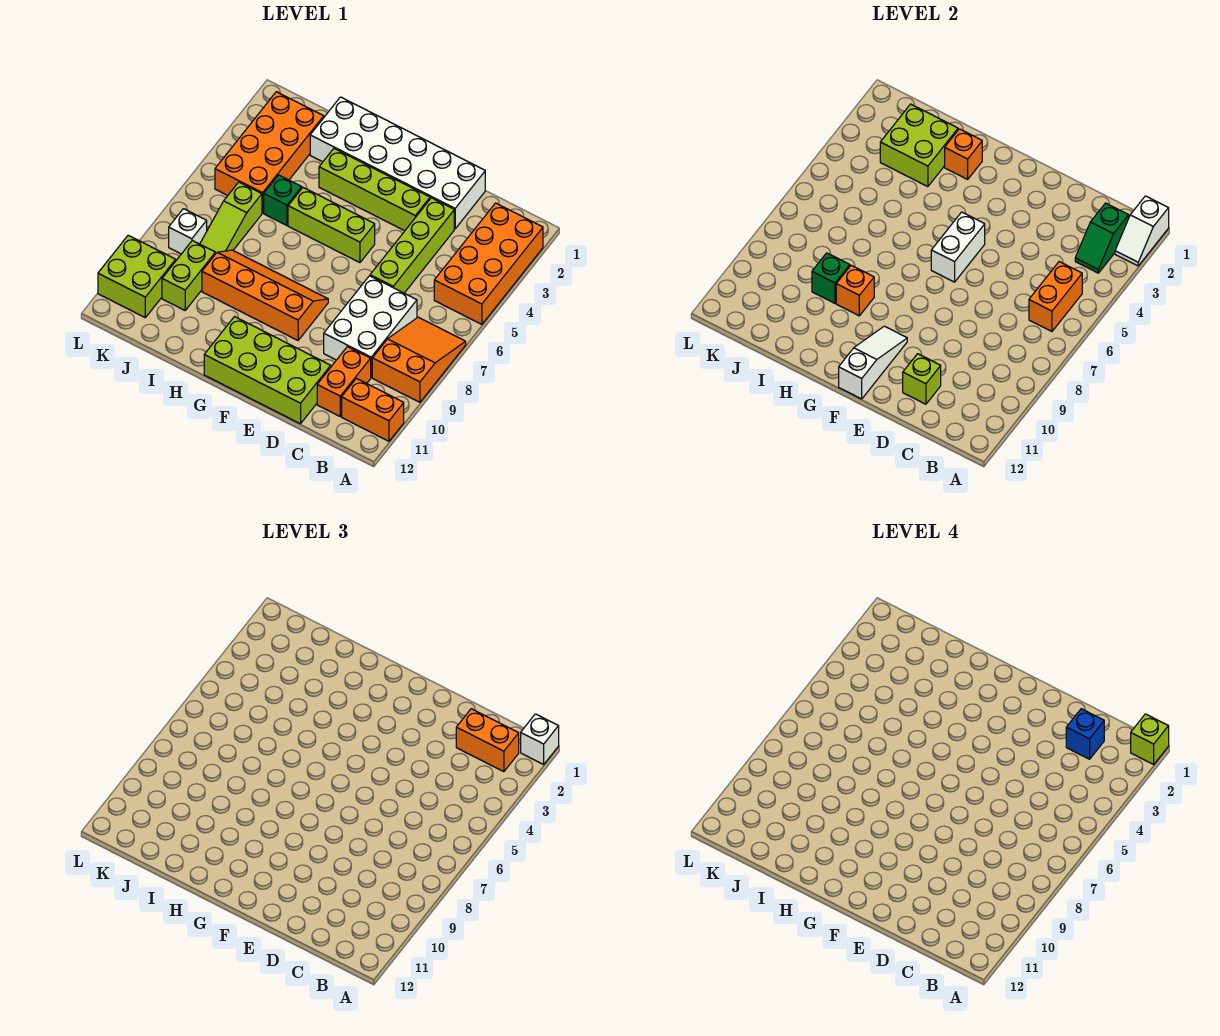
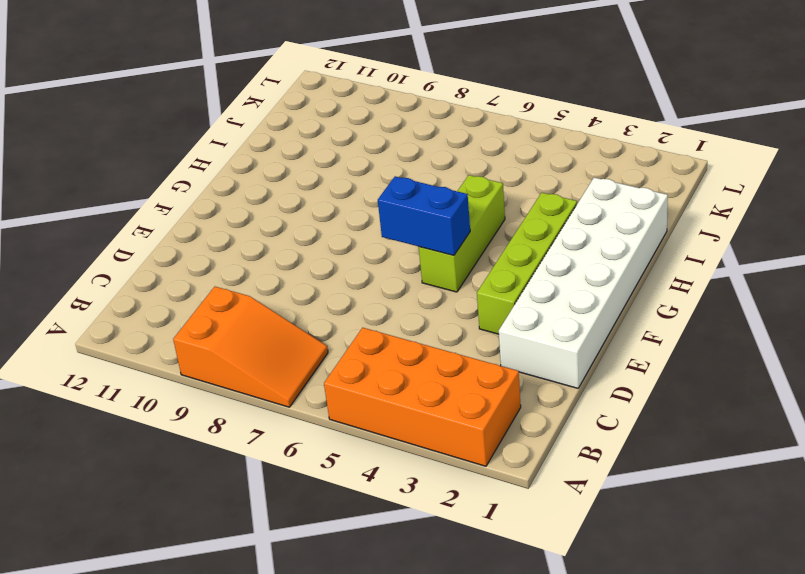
blue 1x2 brick [378,176,470,255] -> white 1x2 brick [931,212,985,282]
none -> orange 1x2 brick [342,378,404,441]
none -> white 2x3 brick [324,276,417,377]
none -> orange 1x2 brick [317,347,371,416]
none -> lime 1x4 brick [370,198,454,293]

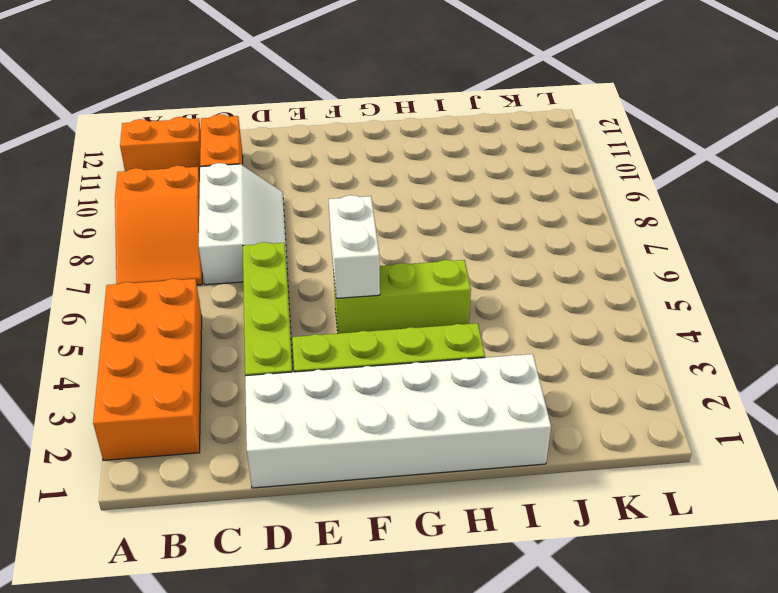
white 2x3 slope [199,163,287,285] -> white 2x3 brick [324,276,417,377]
none -> lime 2x4 brick [204,317,331,424]
none -> orange 2x4 slope [202,250,328,340]
none -> green 1x1 brick [264,175,302,225]
none -> orange 2x4 brick [215,92,324,213]

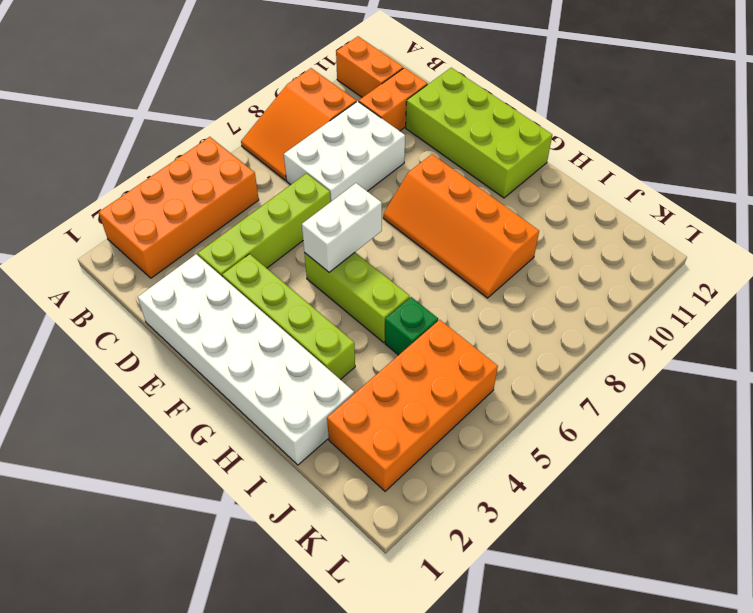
none -> lime 1x3 slope [200,182,262,254]
none -> lime 1x2 brick [162,241,215,310]
none -> white 1x1 brick [169,209,207,254]
none -> lime 2x2 brick [98,235,176,317]

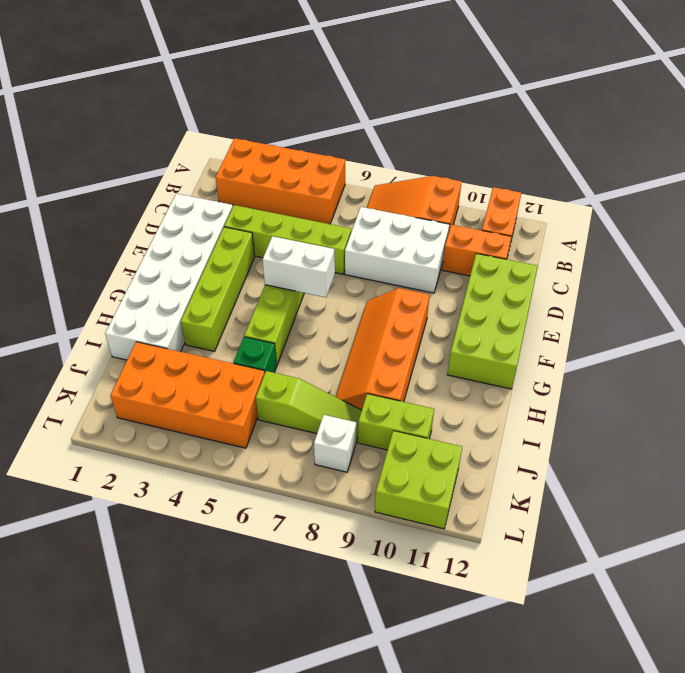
none -> white 1x2 slope [1115,196,1169,266]
none -> green 1x2 slope [1075,203,1129,273]
none -> orange 1x2 brick [1029,262,1082,332]
none -> lime 1x1 brick [903,354,941,404]

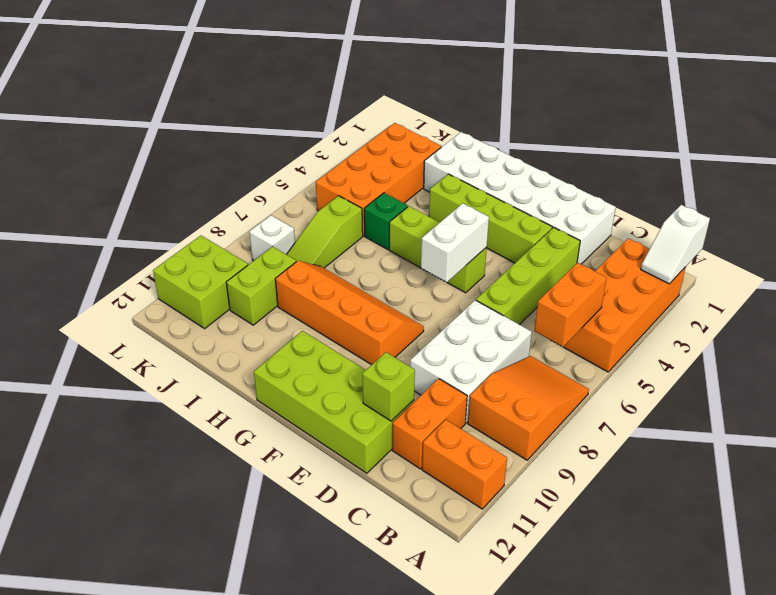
none -> green 1x2 slope [1075,203,1129,273]
none -> white 1x3 slope [839,326,907,399]
none -> orange 1x1 brick [945,129,982,179]
none -> orange 1x1 brick [836,265,874,316]

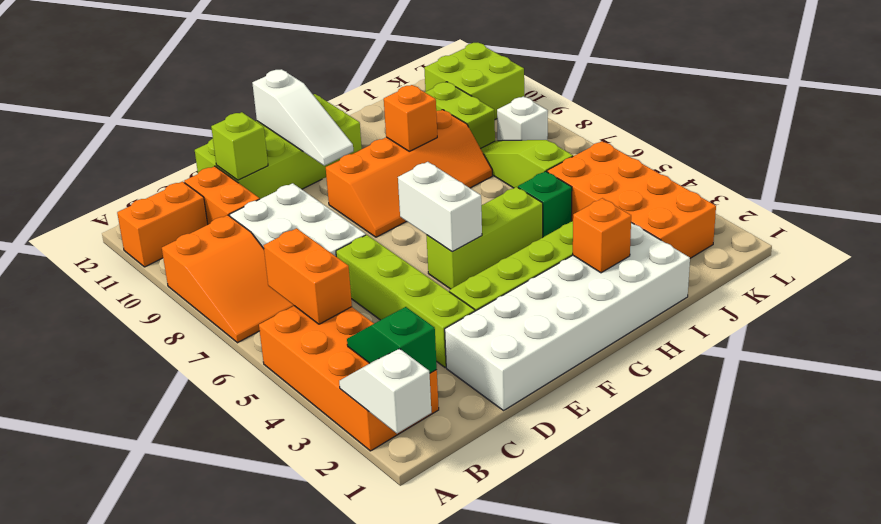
none -> lime 2x2 brick [880,104,958,187]
none -> green 1x1 brick [812,253,850,303]
none -> white 1x1 brick [521,714,559,764]
none -> orange 1x2 brick [456,709,519,772]

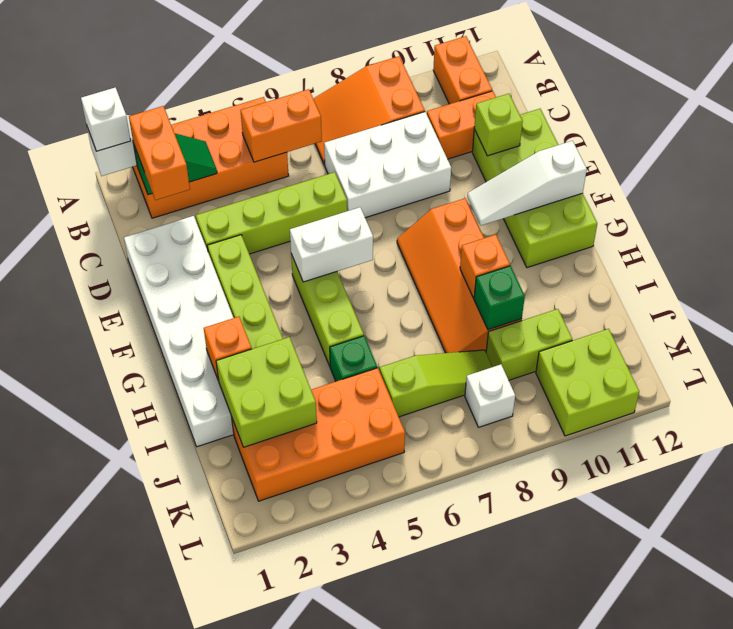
none -> lime 1x1 brick [1131,714,1169,764]
none -> blue 1x1 brick [1066,709,1104,759]

